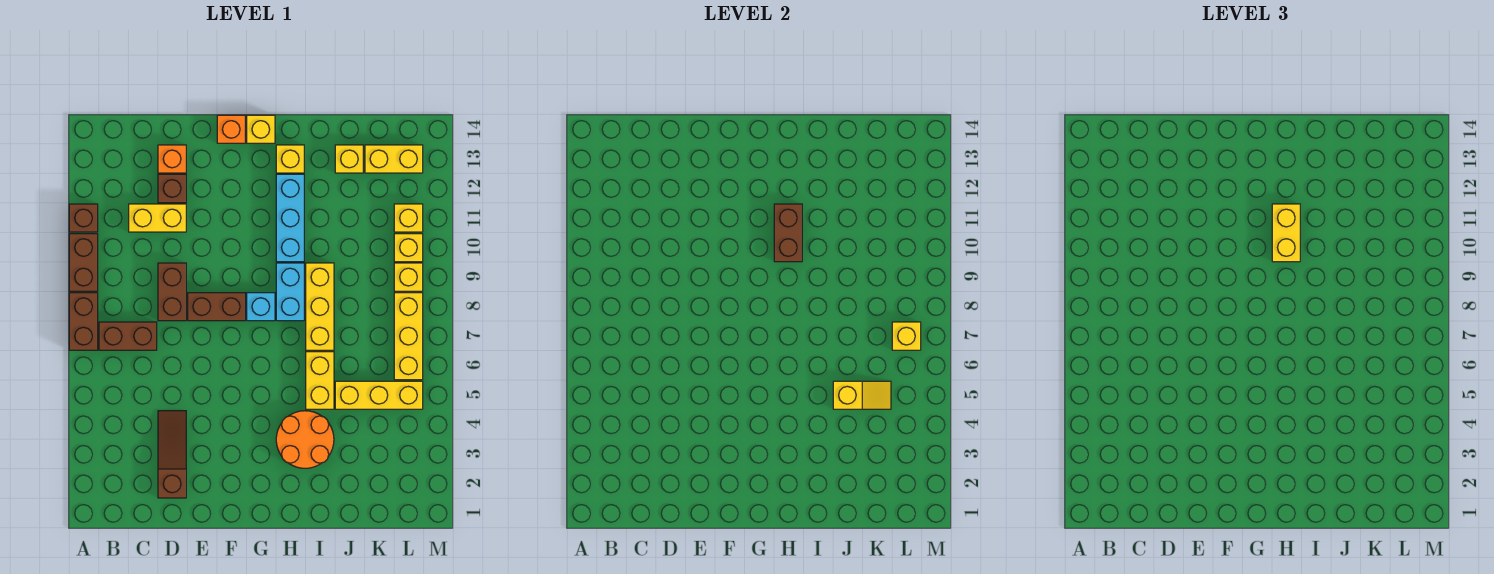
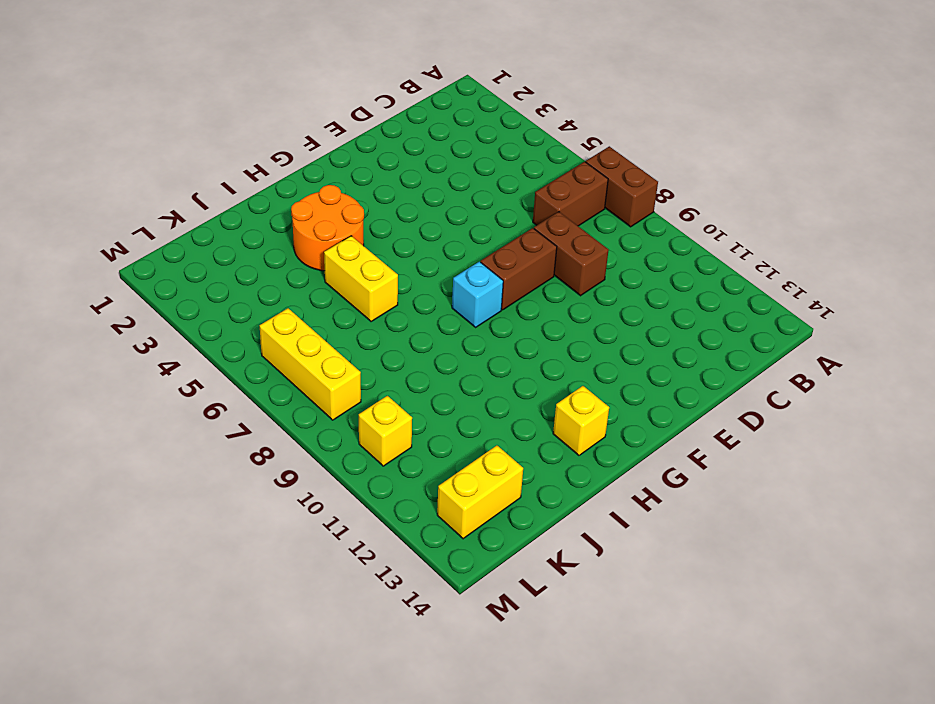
none -> brown 1x2 brick [69,234,98,291]
none -> brown 1x1 brick [69,204,98,232]
none -> yellow 1x2 brick [129,204,186,232]
none -> brown 1x3 slope [158,411,186,498]

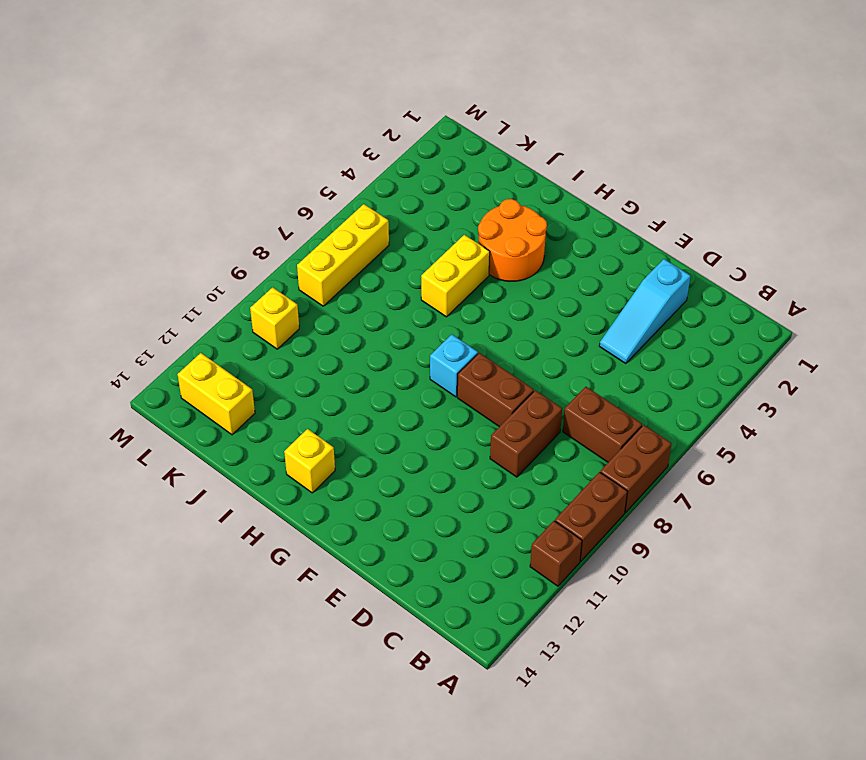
cyan 1x3 slope [599,259,690,364] -> brown 1x3 slope [158,411,186,498]
none -> yellow 1x2 brick [129,204,186,232]
none -> brown 1x1 brick [158,174,186,203]
none -> orange 1x1 brick [158,145,186,173]
none -> orange 1x1 brick [217,115,245,143]

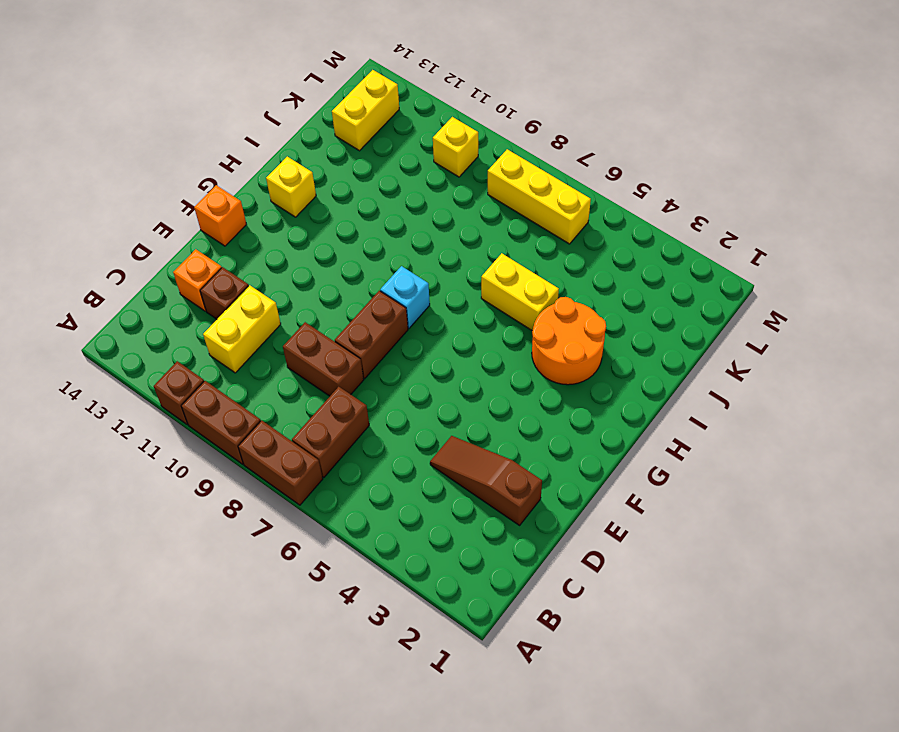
none -> yellow 1x1 brick [247,115,275,143]
none -> cyan 1x2 brick [276,263,304,321]
none -> cyan 1x3 brick [276,174,304,262]
none -> yellow 1x3 brick [306,263,334,350]

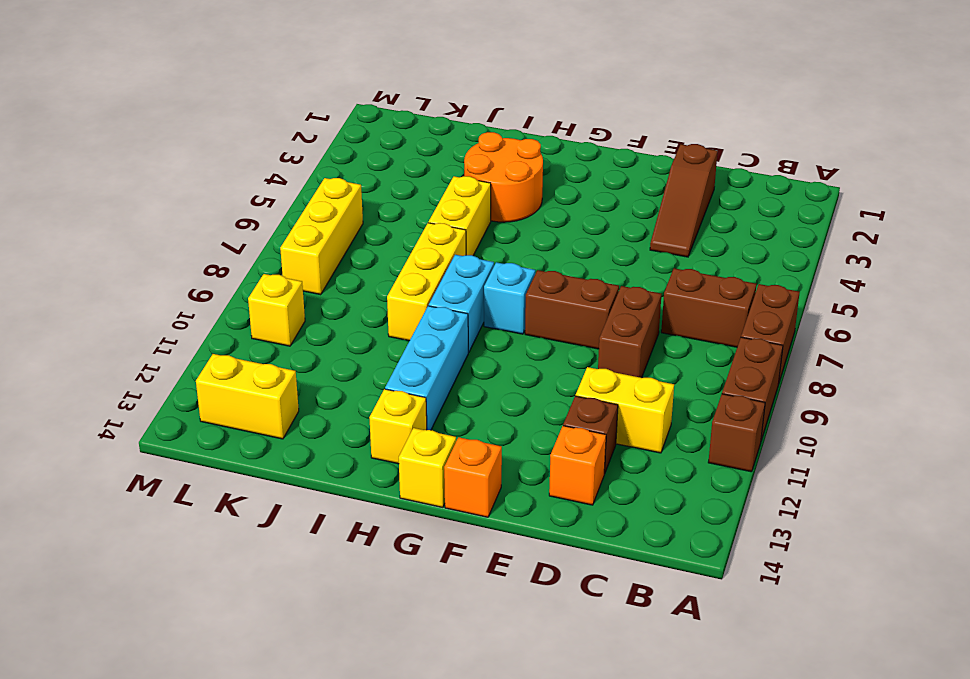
none -> yellow 1x3 brick [335,381,423,409]
none -> yellow 1x1 brick [335,145,363,173]
none -> yellow 1x1 brick [394,263,423,291]
none -> yellow 1x1 brick [394,204,423,232]

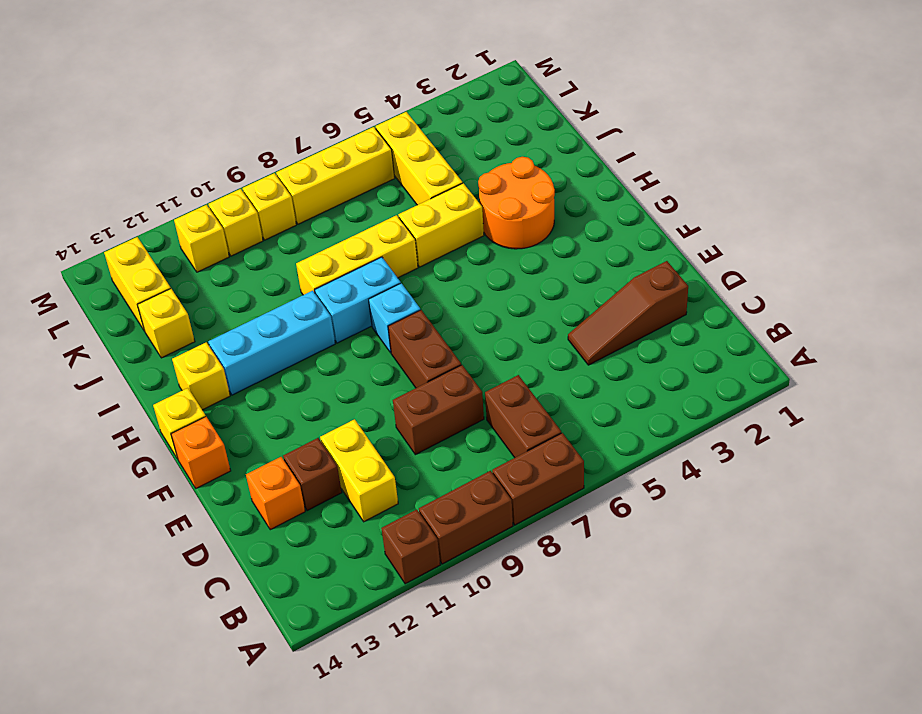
none -> brown 1x2 brick [774,204,802,262]
none -> yellow 1x2 slope [833,381,891,409]
none -> yellow 1x1 brick [892,322,921,350]
none -> yellow 1x2 brick [1272,204,1300,262]

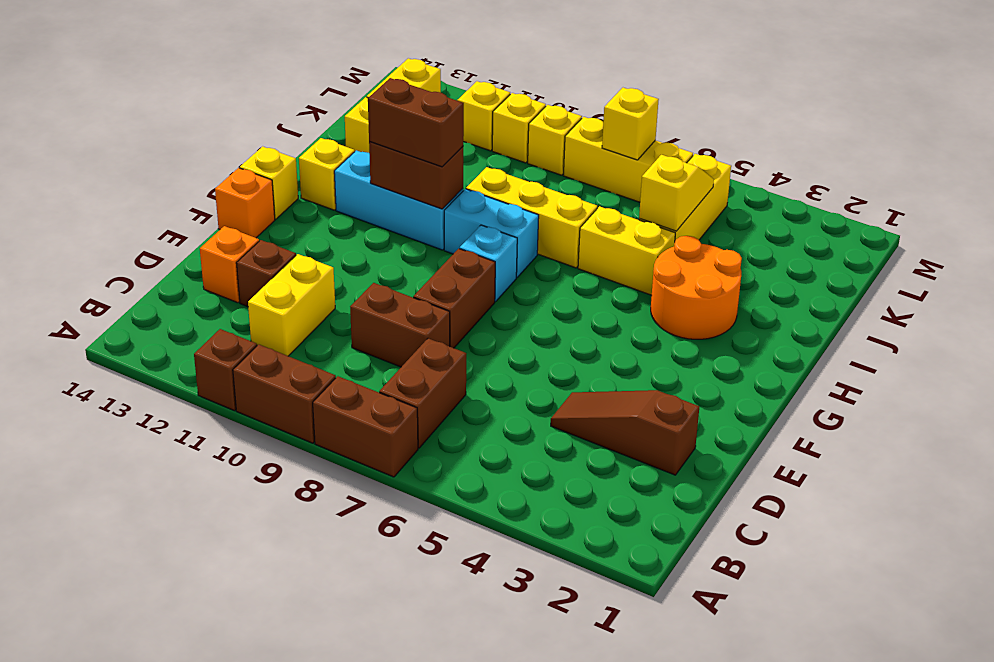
brown 1x2 brick [368,78,464,167] -> yellow 1x2 brick [1272,204,1300,262]

